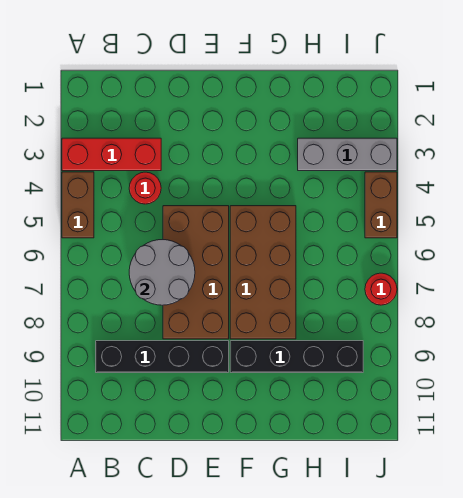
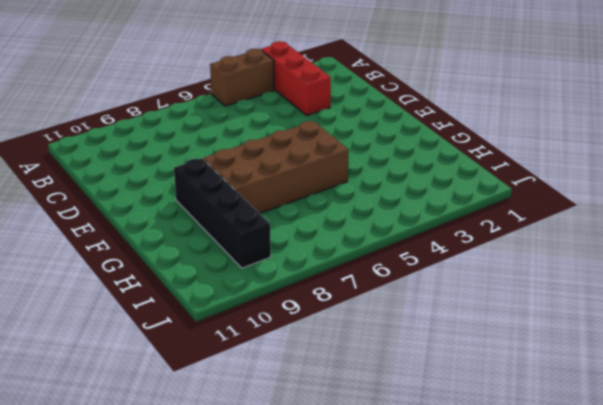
none -> black 1x4 brick [96,341,229,373]
none -> red 1x1 round brick [129,172,161,204]

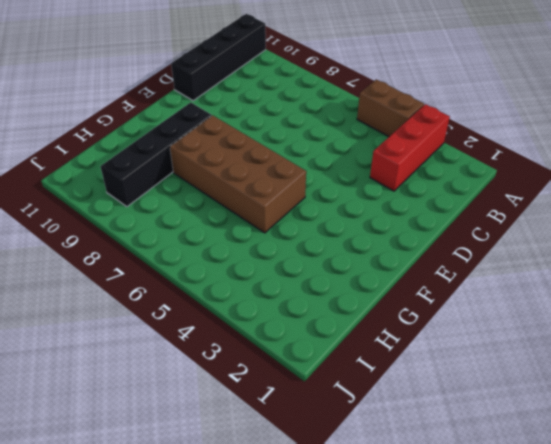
black 1x4 brick [171,14,266,101] -> black 1x4 brick moved to [96,341,229,373]
none -> red 1x1 round brick [129,172,161,204]
none -> brown 2x4 brick [163,206,229,339]

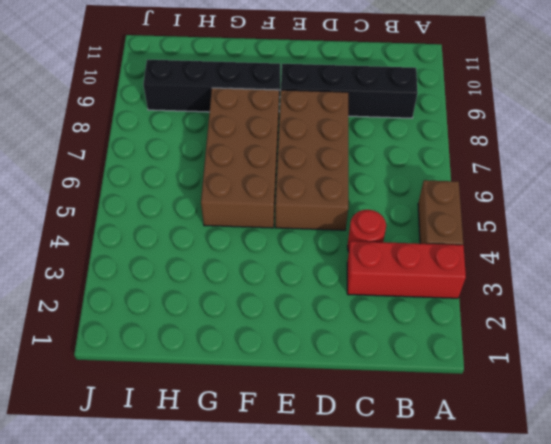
none -> grey 1x3 brick [298,138,397,171]
none -> brown 1x2 brick [365,172,397,238]

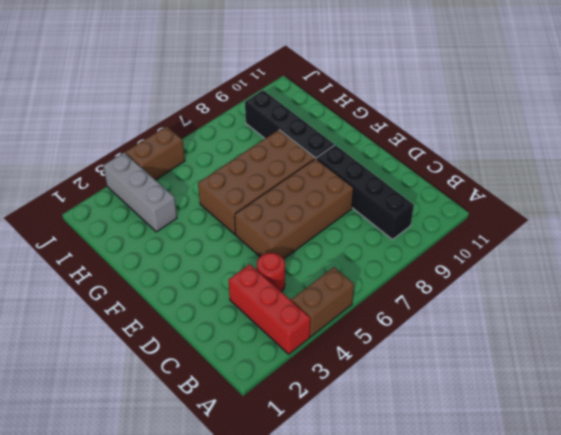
none -> red 1x1 round brick [365,273,397,305]
none -> grey 2x2 round brick [129,240,195,305]

